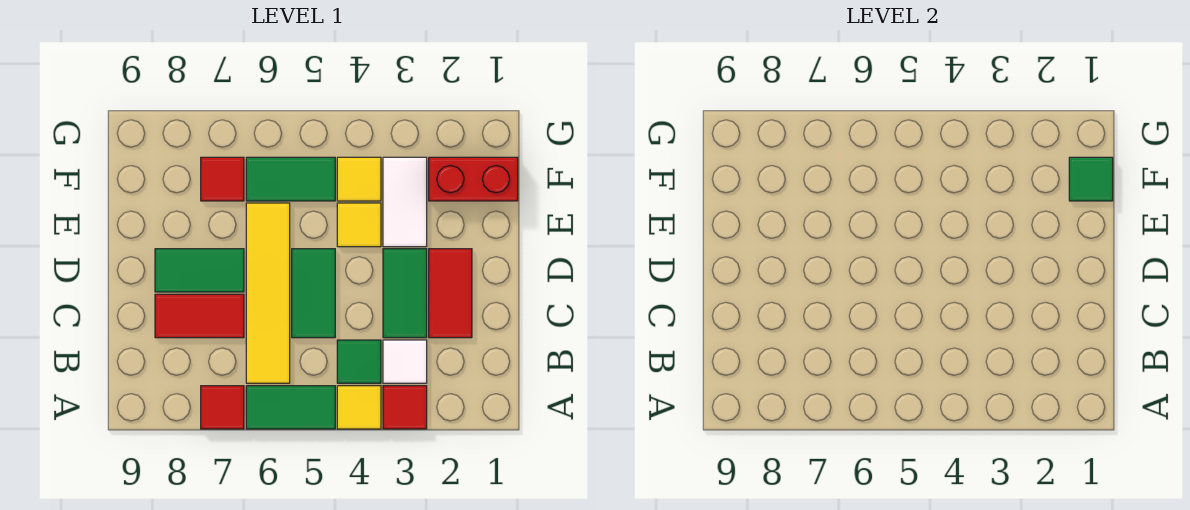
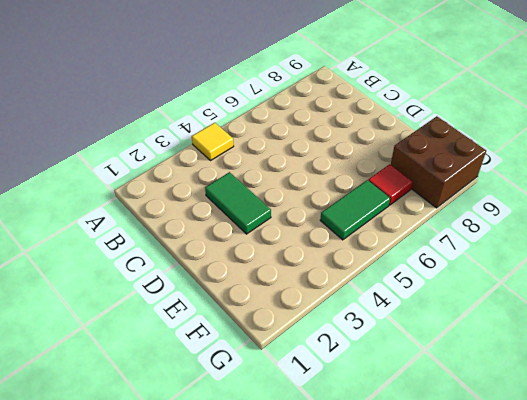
brown 2x2 brick [391,116,486,208] -> none
none -> red 1x1 tile [383,386,427,429]
none -> green 1x2 tile [246,386,335,429]
none -> red 1x1 tile [201,386,244,429]

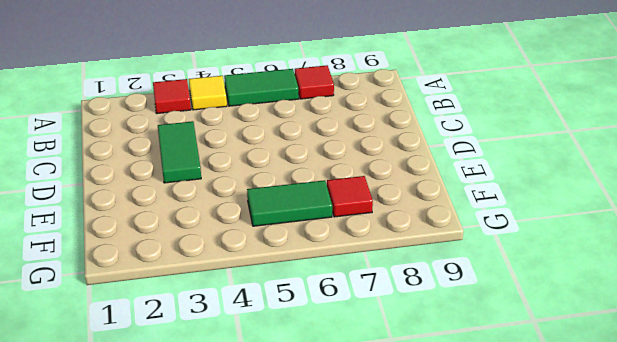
none -> white 1x1 tile [383,340,427,383]
none -> green 1x1 tile [337,340,381,383]
none -> yellow 1x4 tile [246,203,290,383]

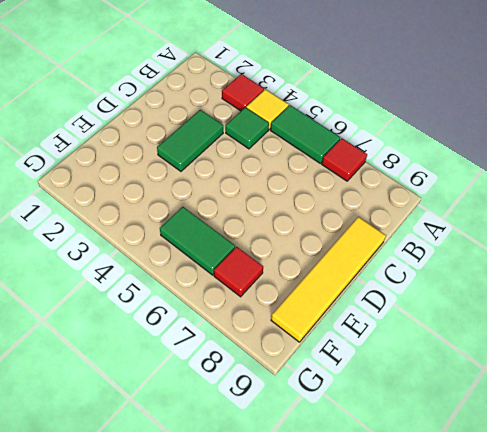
yellow 1x4 tile [271,217,386,342] -> yellow 1x4 tile moved to [246,203,290,383]
none -> white 1x1 tile [383,340,427,383]
none -> red 1x2 tile [429,249,472,338]
none -> green 1x2 tile [292,249,335,338]

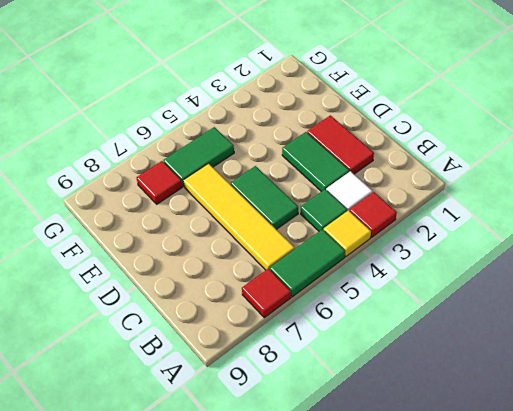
none -> red 1x2 tile [155,294,244,338]
none -> green 1x2 tile [155,249,244,292]
none -> white 1x2 tile [383,157,427,247]

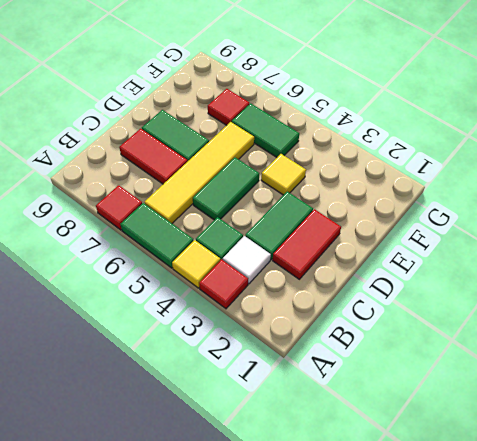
none -> white 1x2 tile [383,157,427,247]
none -> red 1x2 brick [429,157,518,201]
none -> yellow 1x1 tile [337,157,381,201]

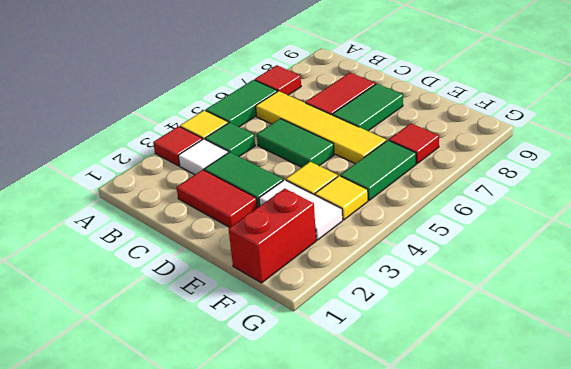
none -> green 1x1 tile [1069,157,1113,201]

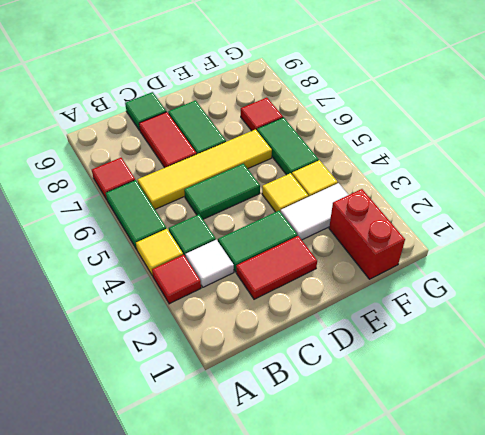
green 1x1 tile [125,92,166,131] -> green 1x1 tile moved to [1069,157,1113,201]

